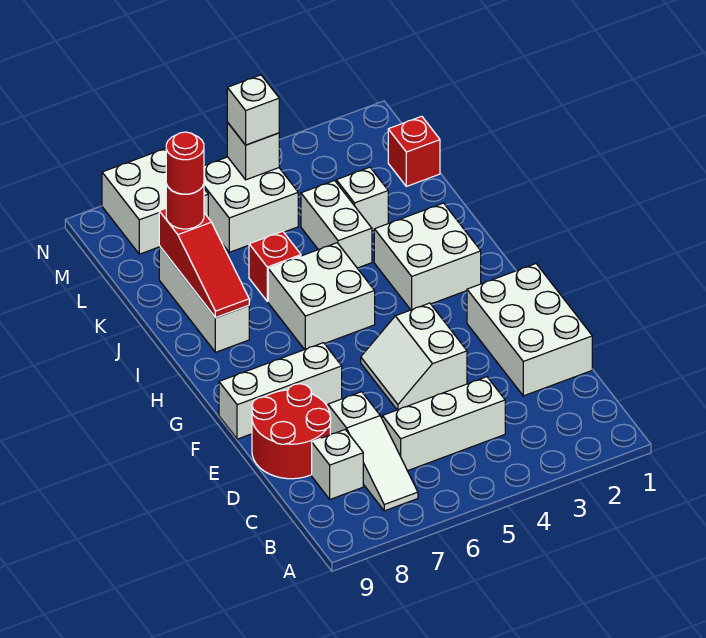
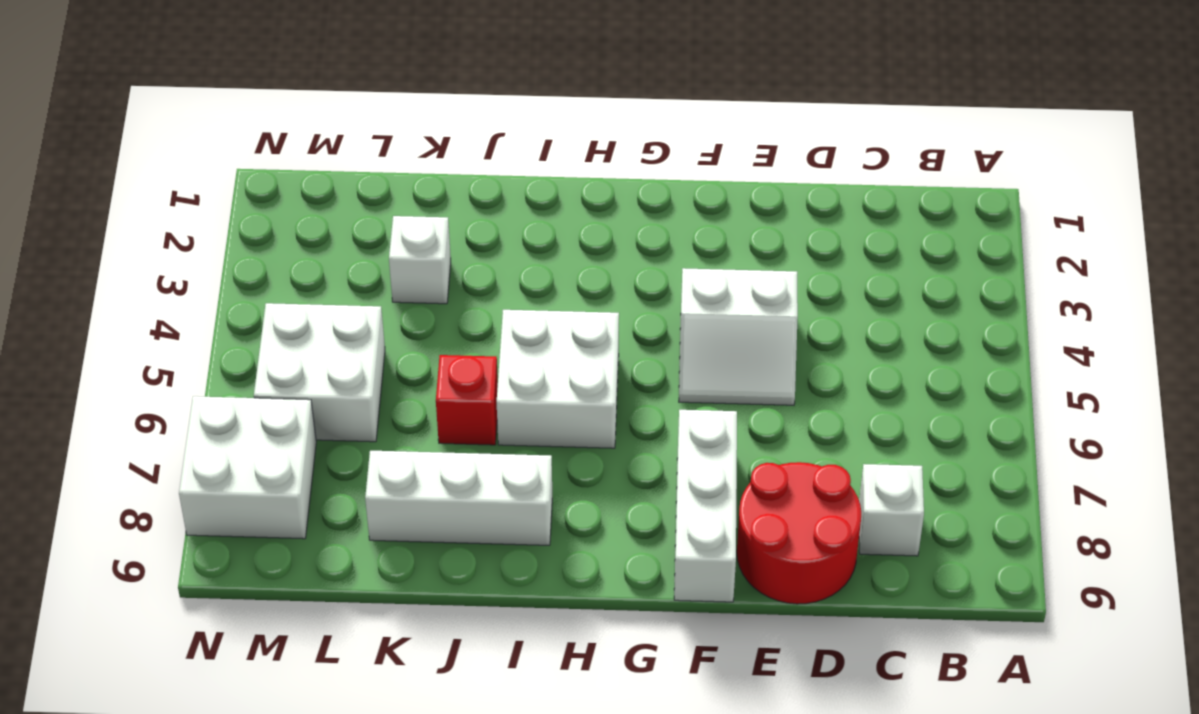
none -> white 1x3 slope [328,392,418,511]
none -> white 1x3 brick [382,377,505,471]
none -> white 2x3 brick [467,264,592,396]

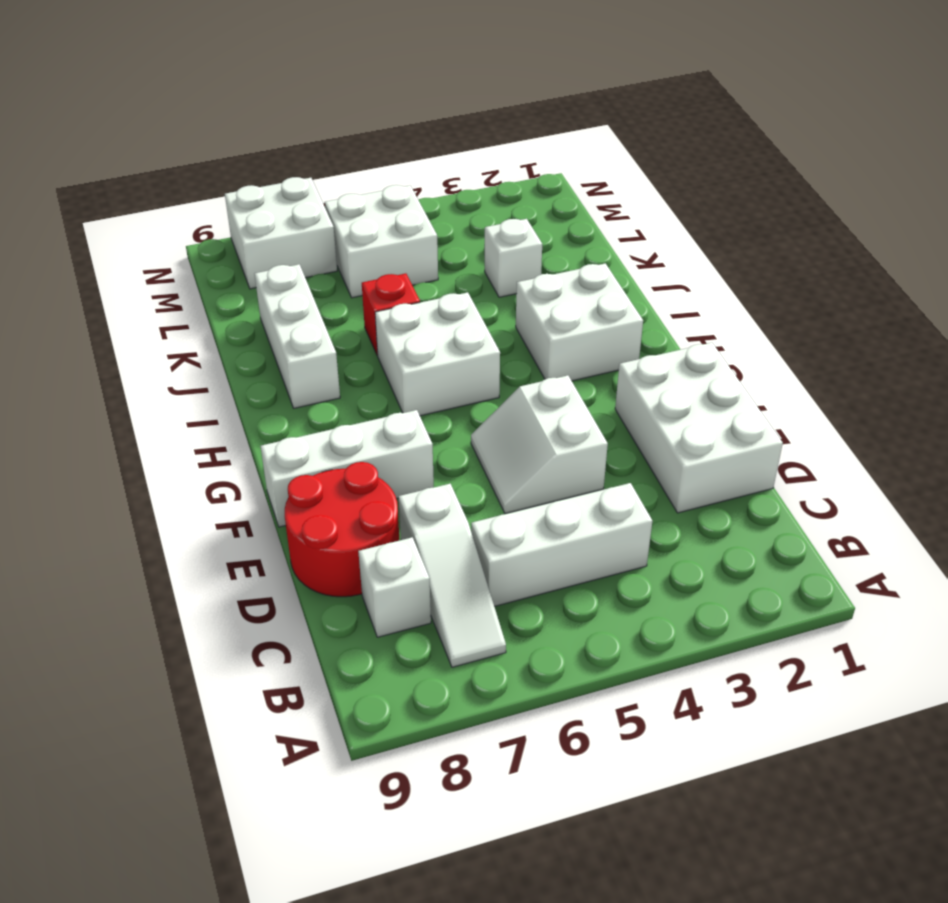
none -> white 1x2 brick [301,181,372,268]
none -> red 1x1 brick [388,116,440,186]
none -> red 1x3 slope [159,208,249,318]

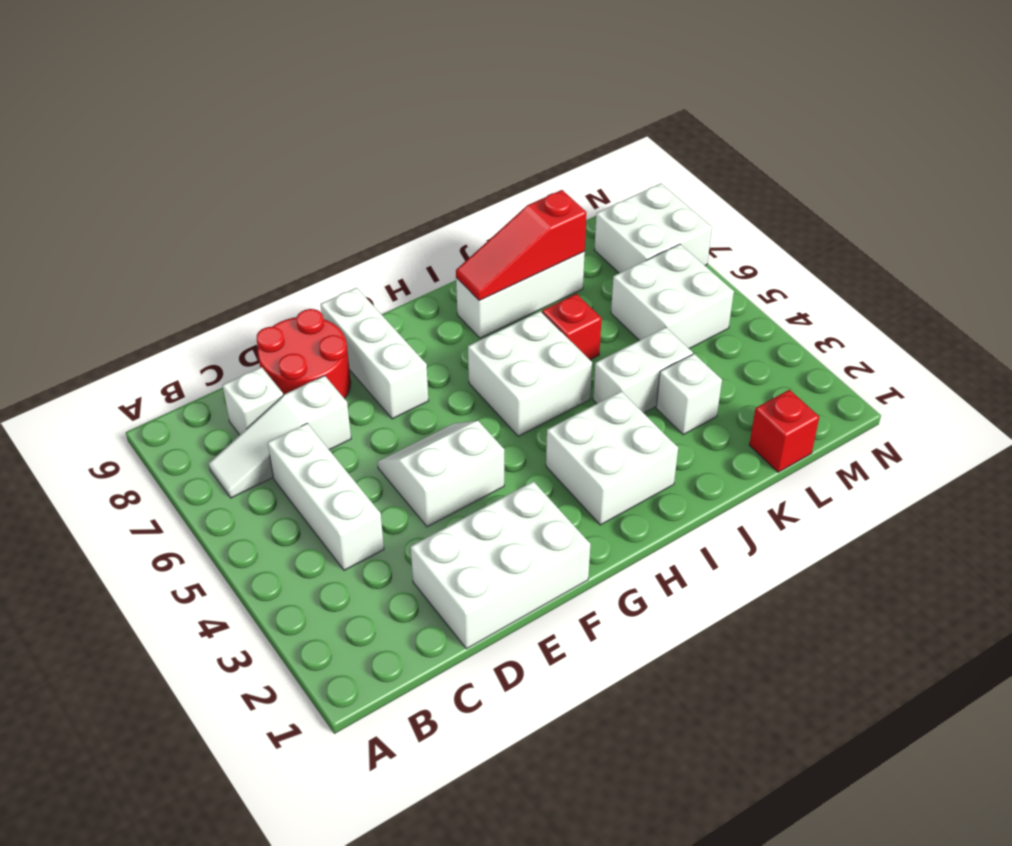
none -> white 1x1 brick [227,122,279,180]
none -> red 1x1 round brick [166,184,204,229]
none -> white 1x1 brick [227,75,279,145]

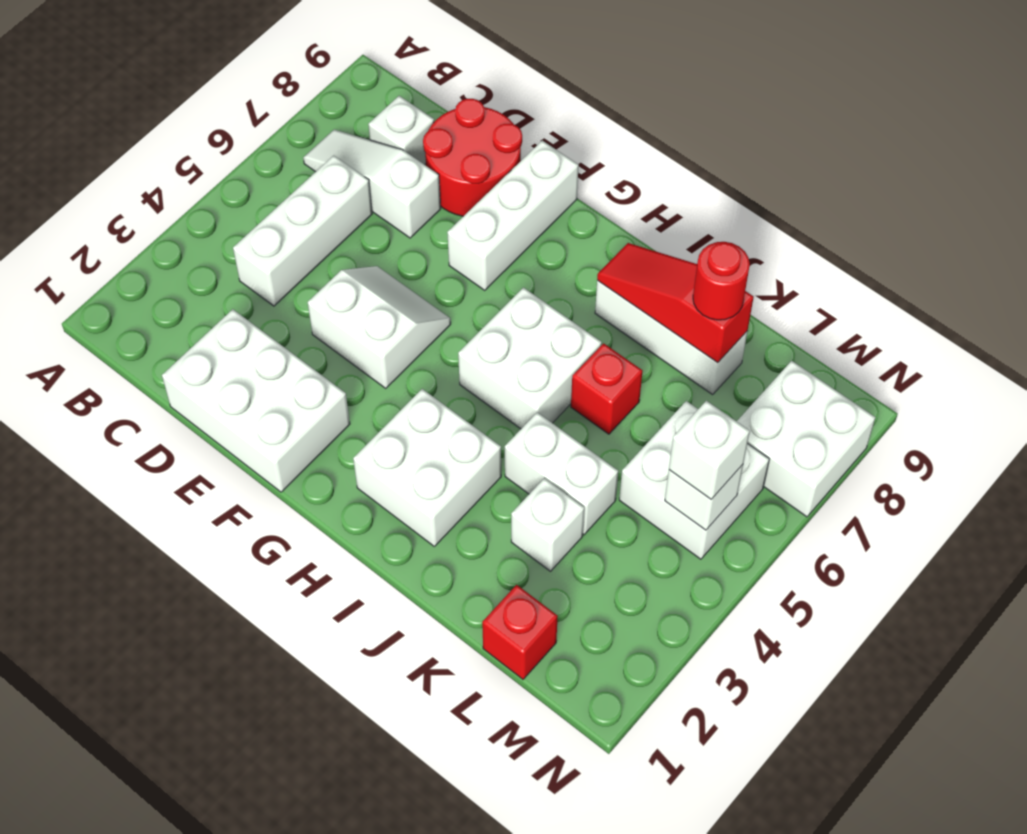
none -> red 1x1 round brick [166,132,204,194]

